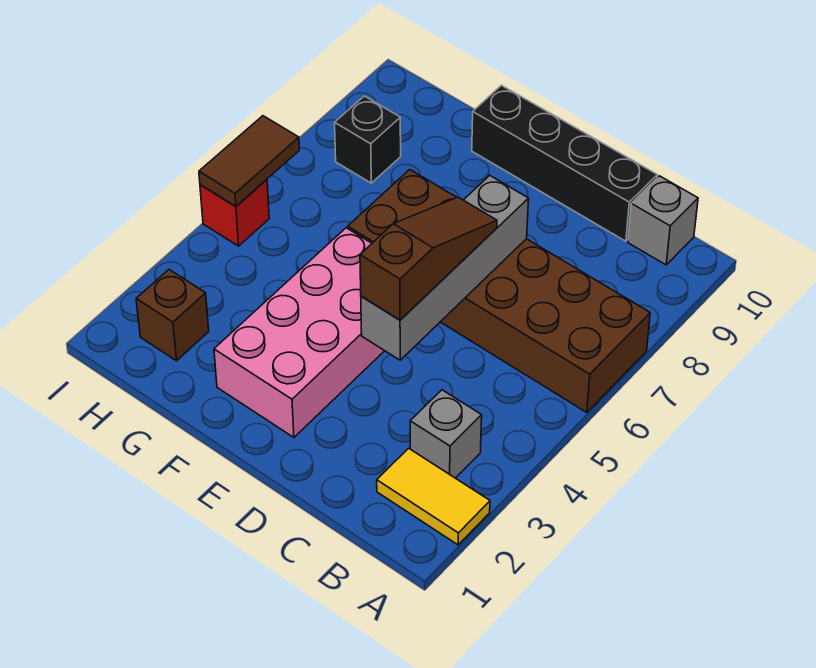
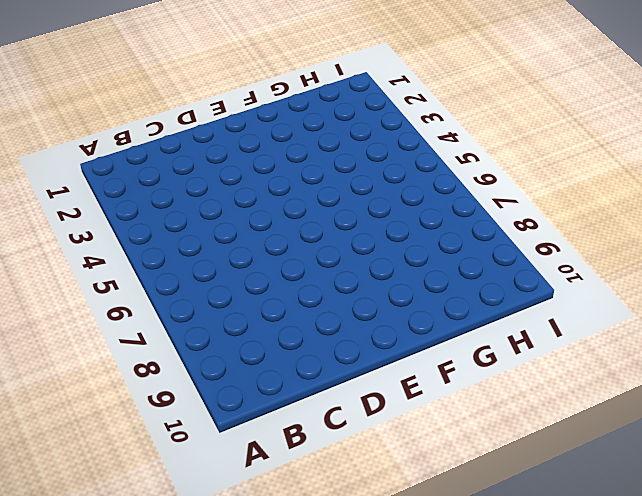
none -> yellow 1x2 tile [377,448,490,545]
none -> brown 2x6 brick [348,170,650,412]
none -> grey 1x1 brick [410,390,482,478]

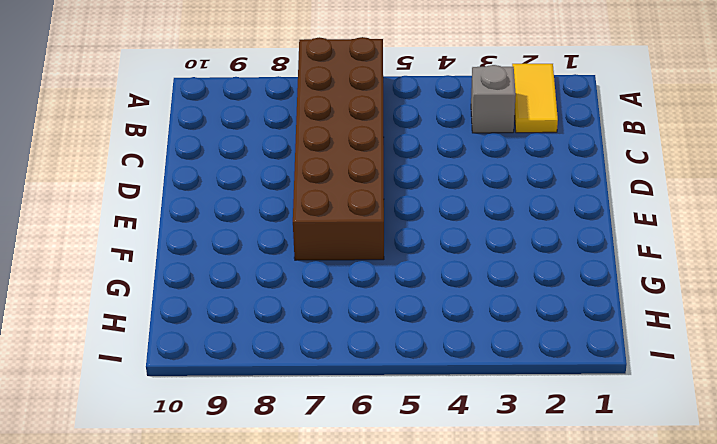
none -> grey 1x1 brick [628,176,698,265]
none -> black 1x4 brick [472,85,657,241]
none -> pink 2x4 brick [214,228,384,437]

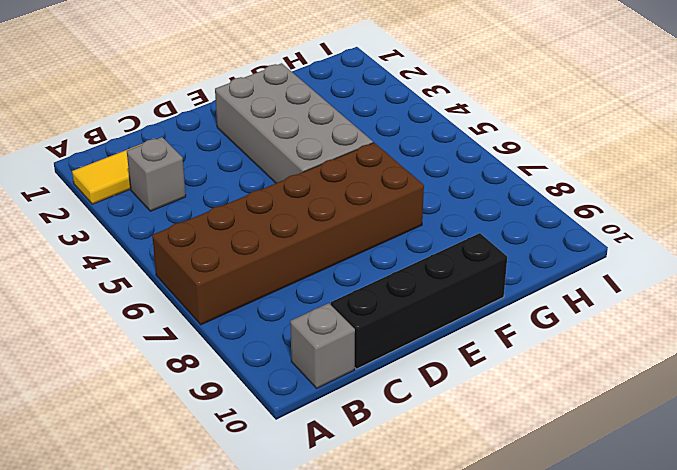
grey 2x4 brick [215,63,373,183] -> pink 2x4 brick [214,228,384,437]
none -> brown 1x1 brick [136,270,209,361]
none -> black 1x1 brick [335,96,401,183]
none -> red 1x1 brick [200,180,269,246]

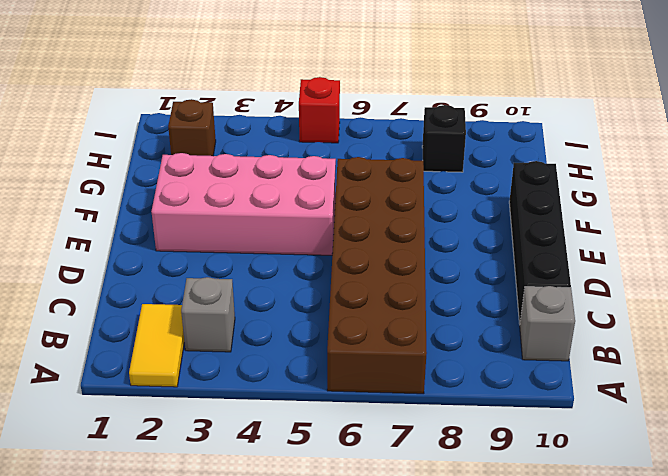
none -> grey 1x4 brick [361,175,529,360]
none -> brown 1x2 tile [199,116,299,206]
none -> brown 1x3 slope [360,197,497,320]

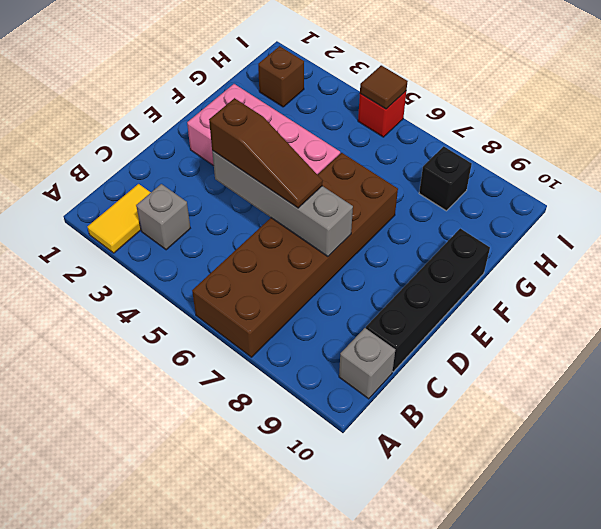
brown 1x1 tile [360,65,408,109] -> brown 1x2 tile [199,116,299,206]

